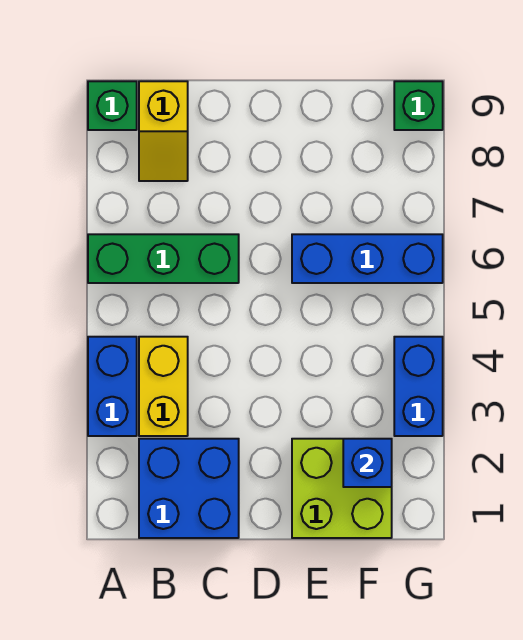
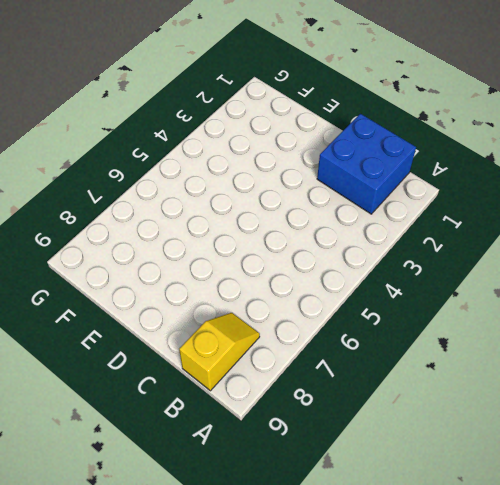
none -> blue 1x2 brick [88,337,137,436]
none -> green 1x3 brick [88,234,239,283]

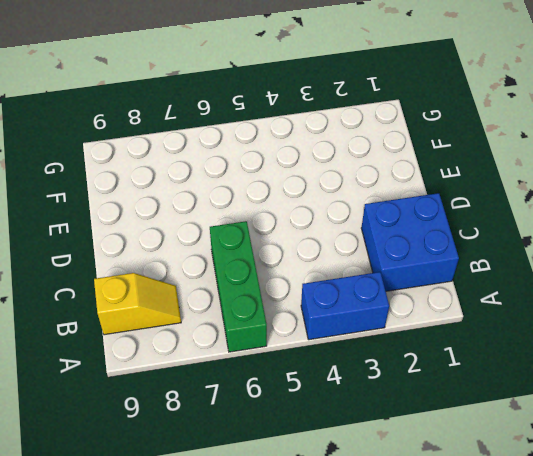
none -> green 1x1 brick [88,81,137,130]
none -> yellow 1x2 brick [139,337,188,436]

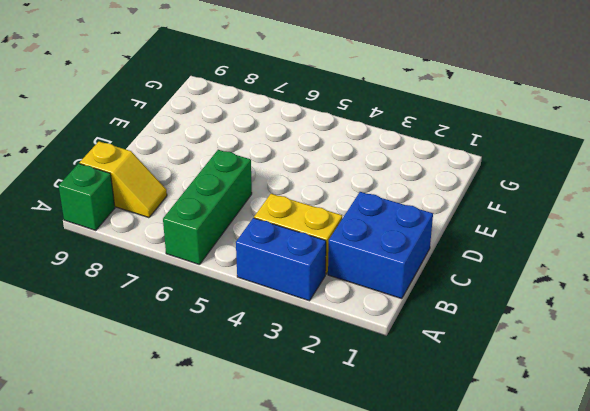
none -> lime 2x2 brick [292,439,392,538]
none -> blue 1x3 brick [292,234,443,283]

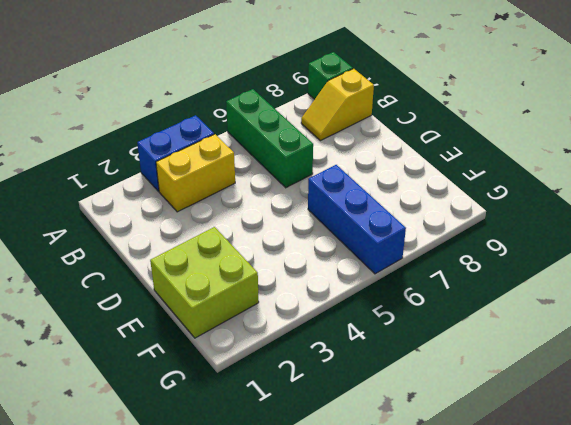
none -> blue 2x2 brick [139,439,239,538]
none -> blue 1x2 brick [394,337,443,436]

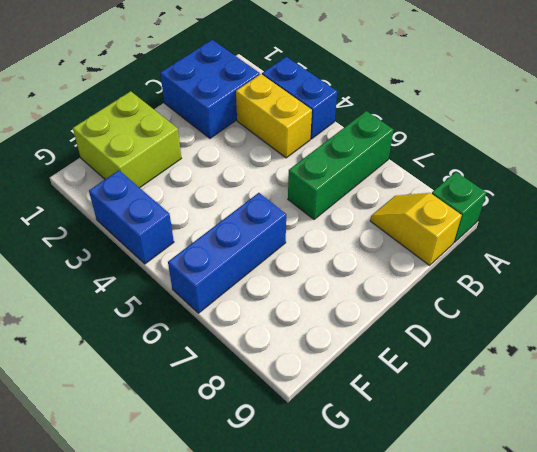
none -> green 1x1 brick [394,81,443,130]
none -> blue 1x1 brick [343,439,392,487]

